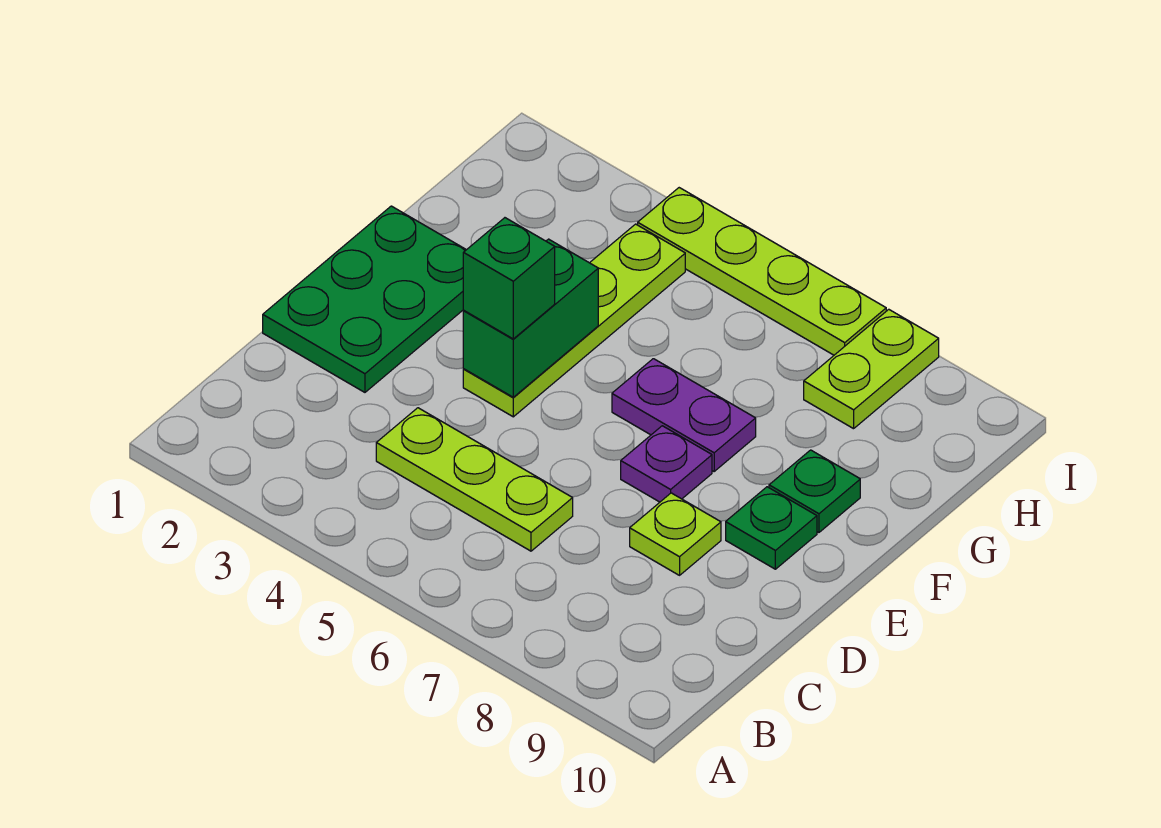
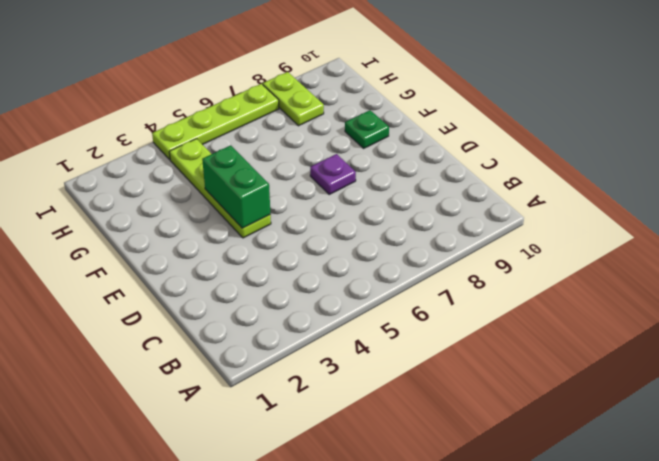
none -> lime 1x3 plate [376,408,573,551]
none -> green 2x3 plate [263,206,466,392]
none -> lime 1x1 plate [630,493,721,575]

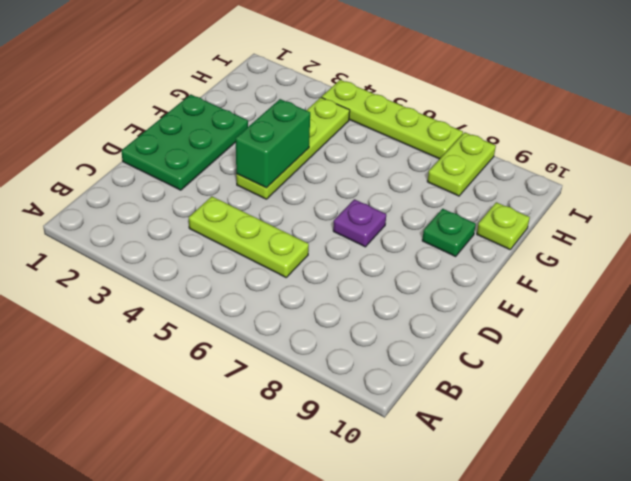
lime 1x1 plate [477,202,530,250] -> lime 1x1 plate moved to [630,493,721,575]
none -> green 1x1 plate [726,487,817,569]
none -> purple 1x2 plate [612,359,756,471]
none -> green 1x1 brick [463,218,555,339]

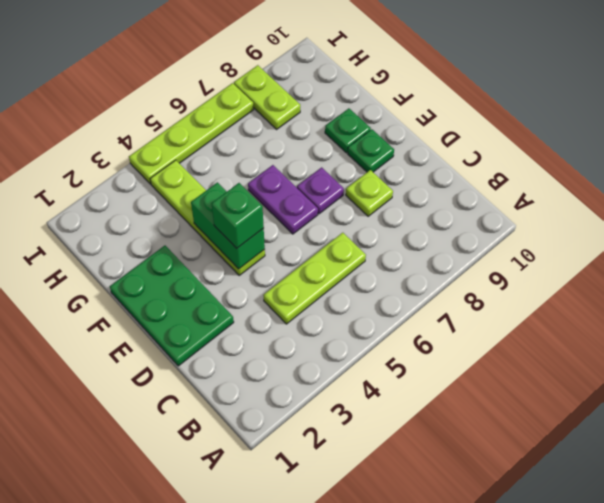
purple 1x2 plate [248,165,318,234] -> purple 1x2 plate turned to [612,359,756,471]

